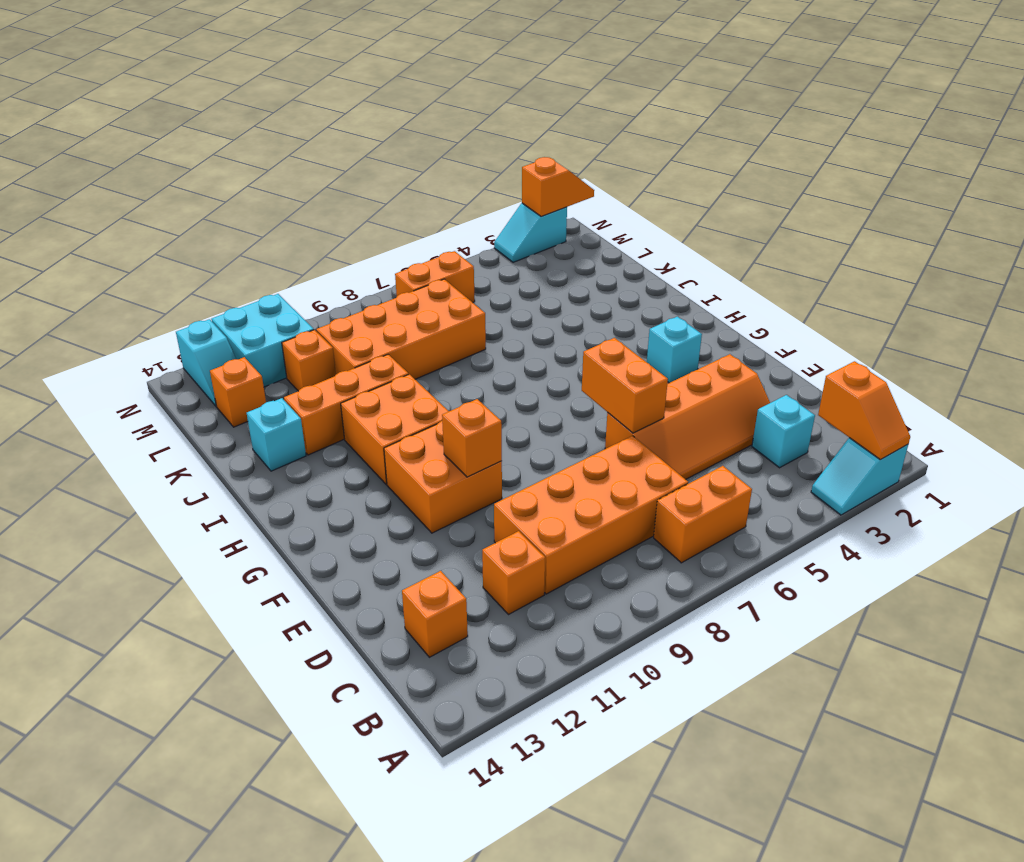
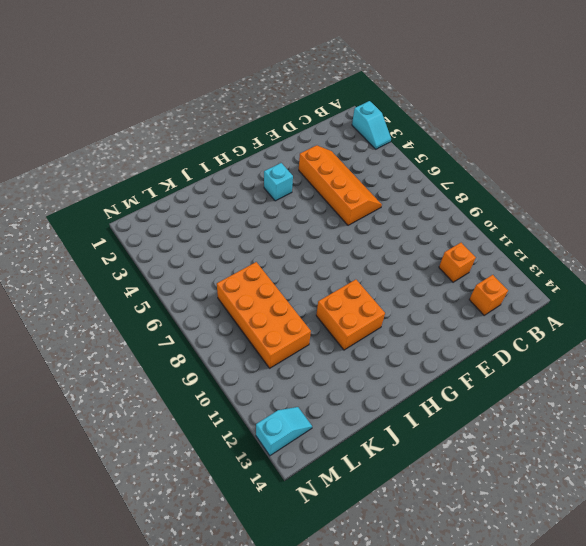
none -> orange 1x2 brick [654,466,752,563]
none -> cyan 1x1 brick [752,395,815,468]
none -> orange 2x4 brick [494,436,688,594]

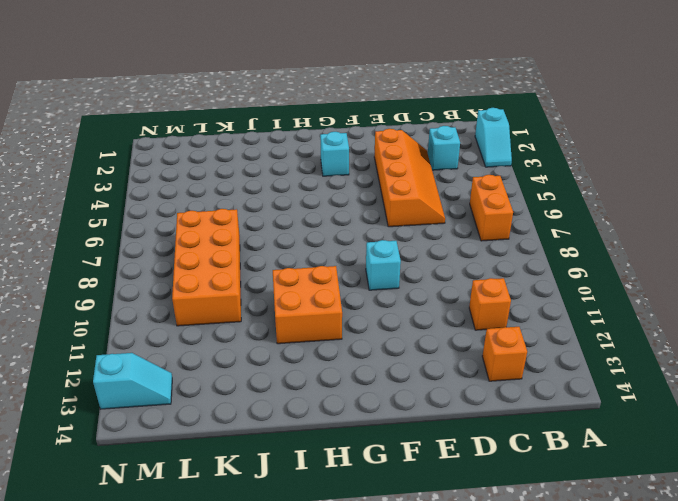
cyan 1x1 brick [366,240,401,290] -> cyan 1x1 brick moved to [247,398,306,471]
none -> orange 2x4 brick [494,436,688,594]
none -> orange 2x2 brick [384,421,502,533]
none -> orange 1x3 brick [284,354,408,455]

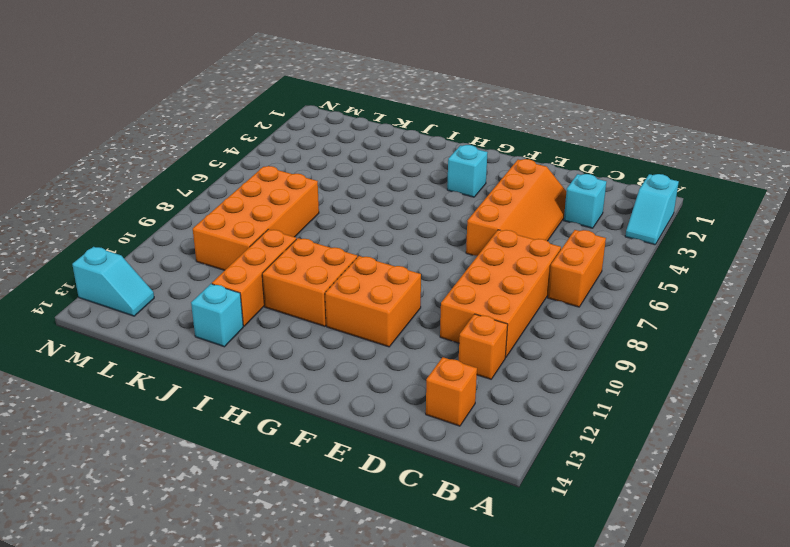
none -> orange 1x1 brick [282,330,336,391]
none -> orange 1x1 brick [210,357,266,427]
none -> orange 1x2 brick [395,251,475,302]

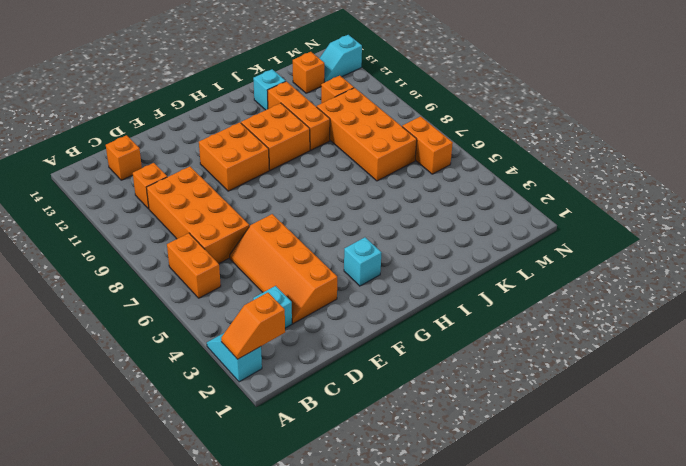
none -> cyan 2x2 brick [211,294,314,387]
none -> cyan 1x2 slope [494,203,567,262]
none -> orange 1x2 brick [582,338,668,433]

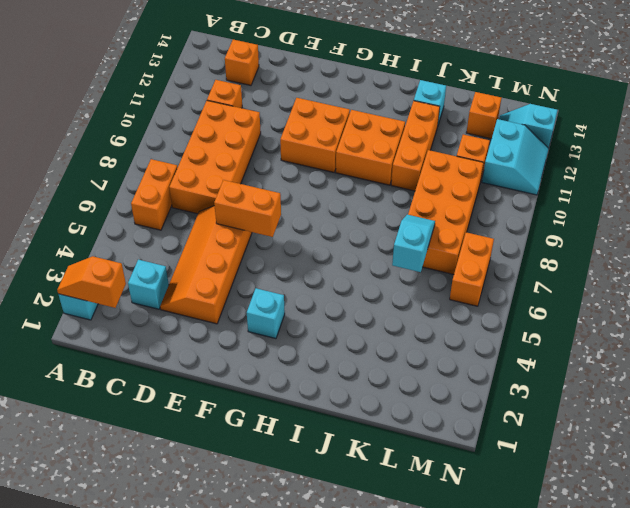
cyan 1x2 slope [392,215,435,272] -> cyan 1x2 slope moved to [494,203,567,262]
cyan 2x2 slope [482,119,549,195] -> cyan 2x2 brick [211,294,314,387]
none -> orange 1x1 brick [442,399,502,477]
none -> orange 1x2 slope [522,157,594,216]

